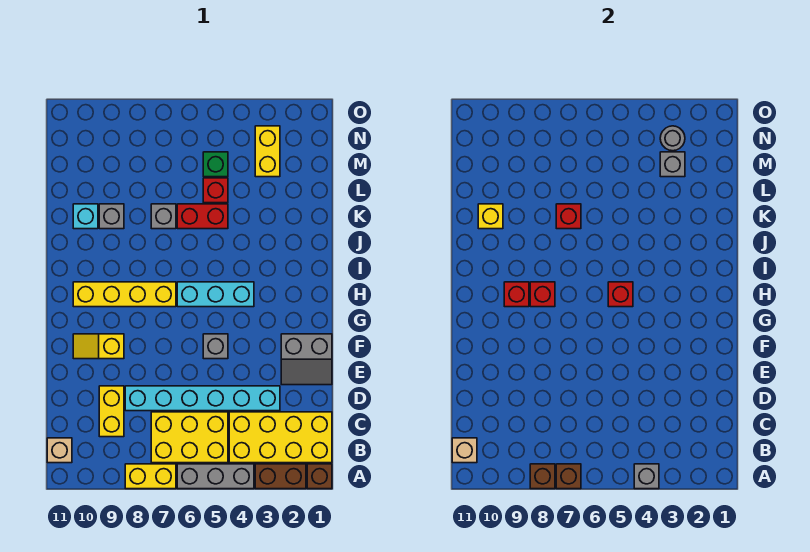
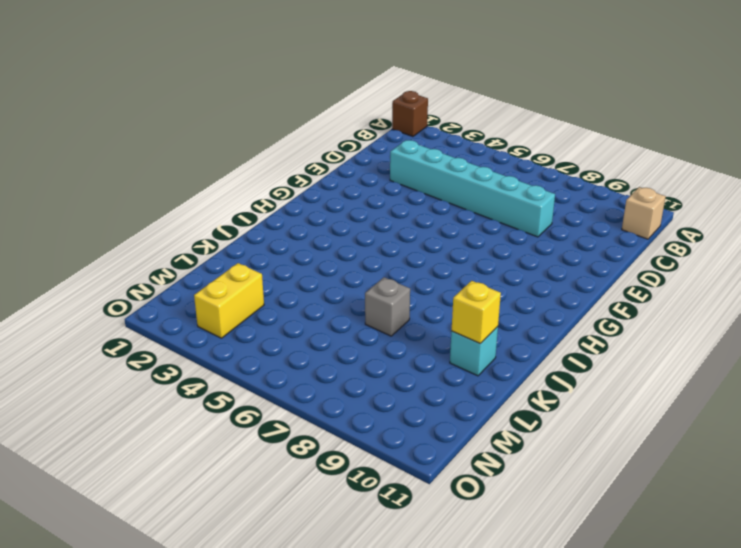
none -> brown 1x2 brick [255,464,306,489]
none -> grey 1x3 brick [177,464,254,489]
none -> yellow 1x2 brick [125,464,176,489]
none -> yellow 2x4 brick [229,412,332,463]

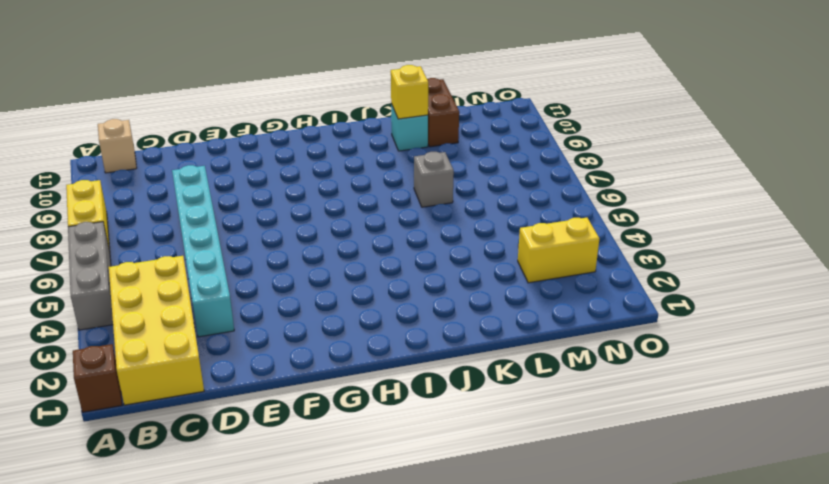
brown 1x2 brick [427,78,459,147] -> brown 1x2 brick moved to [255,464,306,489]
none -> yellow 2x3 brick [151,412,228,463]
none -> yellow 1x2 brick [99,386,124,437]
none -> grey 2x2 slope [281,334,332,385]
none -> grey 1x1 brick [203,334,228,359]

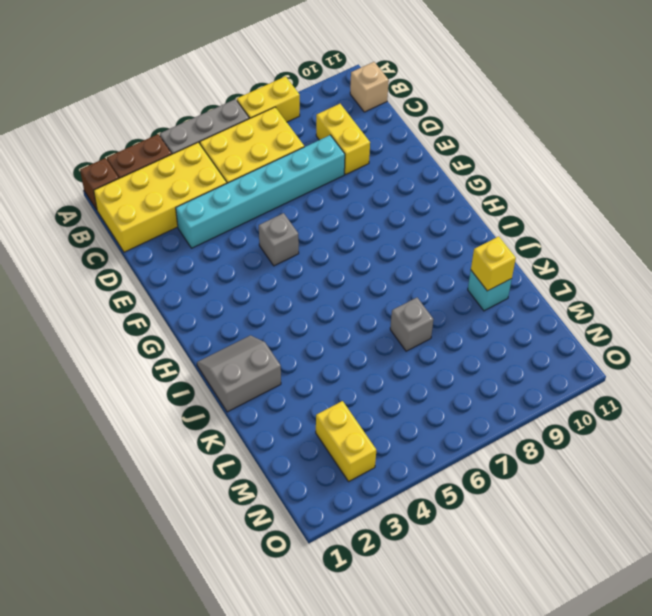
grey 2x2 slope [197,335,281,412] -> grey 2x2 slope moved to [281,334,332,385]
none -> yellow 1x2 slope [73,334,124,359]
none -> cyan 1x3 brick [177,282,254,307]
none -> yellow 1x4 brick [73,282,176,307]
none -> red 1x2 brick [177,204,228,229]

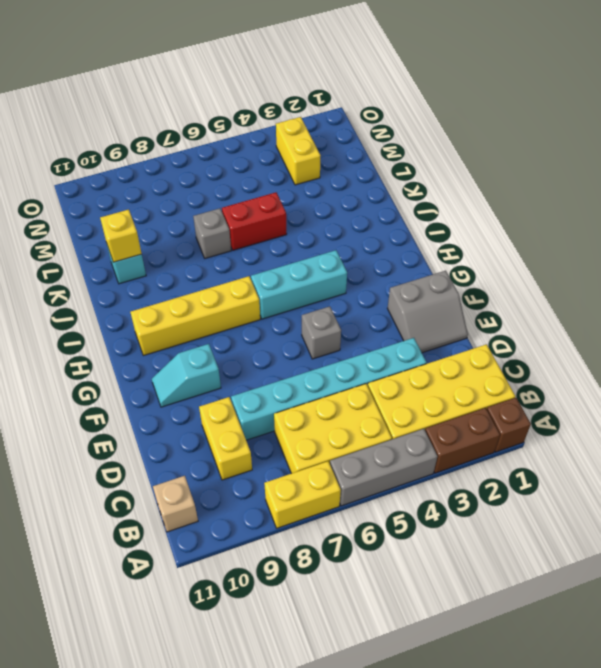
cyan 1x2 slope [152,344,221,407] -> yellow 1x2 slope [73,334,124,359]
none -> grey 1x1 brick [99,204,124,229]
none -> red 1x1 brick [203,178,228,203]
none -> green 1x1 brick [203,152,228,177]
none -> grey 1x1 brick [634,464,659,489]

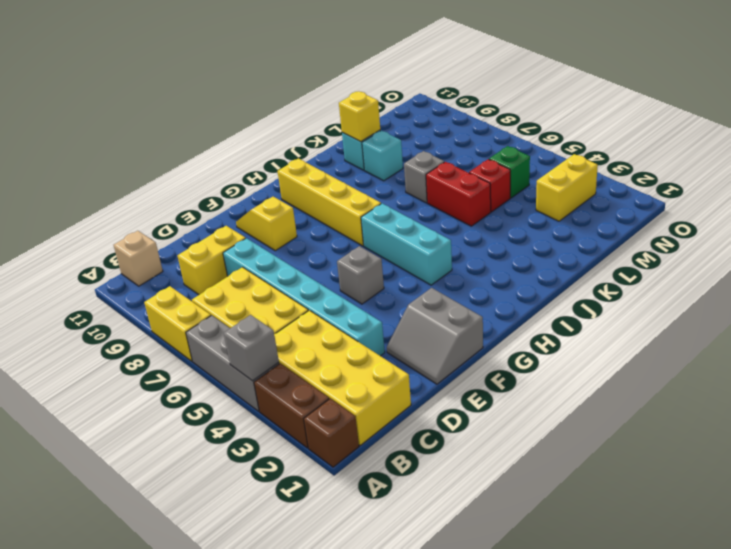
cyan 1x1 brick [362,131,403,181] -> grey 1x1 brick [99,204,124,229]
none -> brown 1x1 brick [556,464,581,489]
none -> brown 1x1 brick [530,464,555,489]
none -> tan 1x1 brick [452,438,477,463]
none -> red 1x1 brick [608,282,633,307]

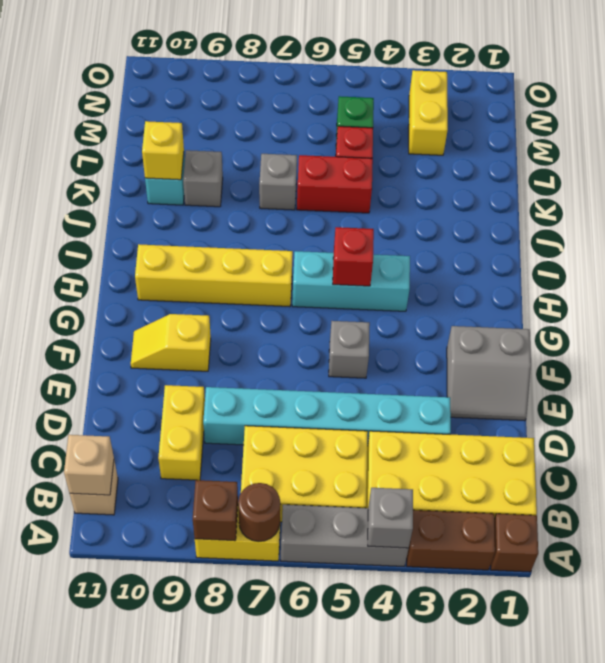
brown 1x1 round brick [238,483,280,542] -> brown 1x1 brick [556,464,581,489]
none -> red 1x1 brick [530,282,555,307]
none -> red 1x1 brick [504,282,529,307]
none -> red 1x1 brick [556,204,581,229]
none -> grey 1x1 brick [660,152,685,177]

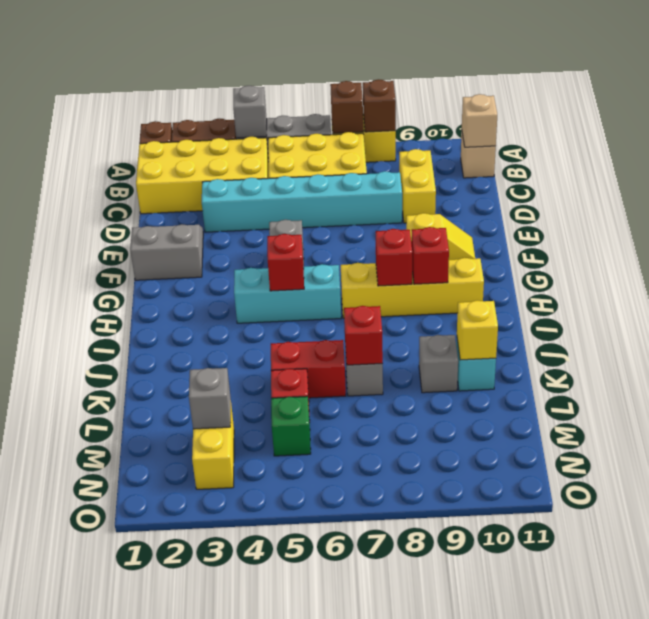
none -> grey 1x1 round brick [660,126,685,151]

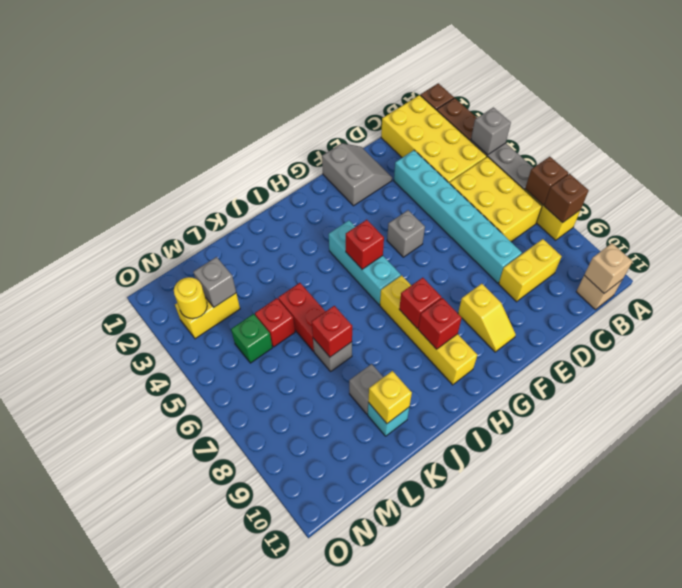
yellow 1x1 round brick [174,277,207,319] -> grey 1x1 round brick [660,126,685,151]

